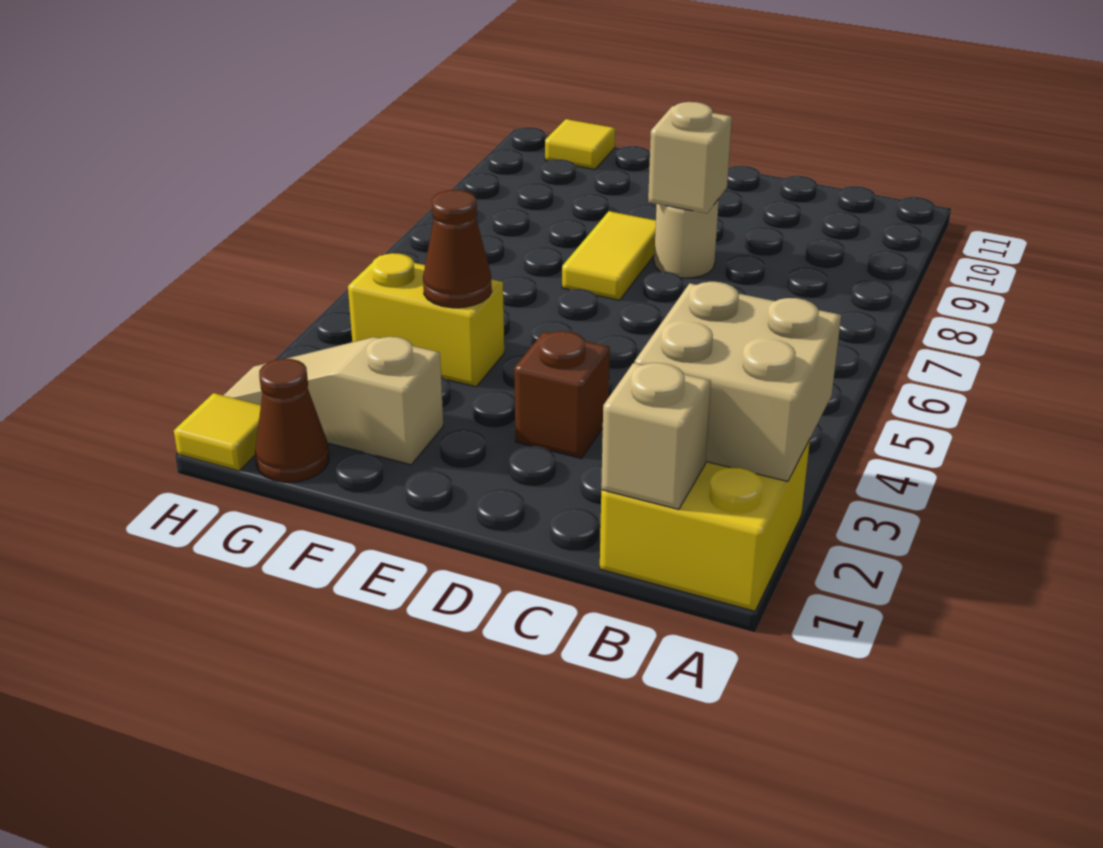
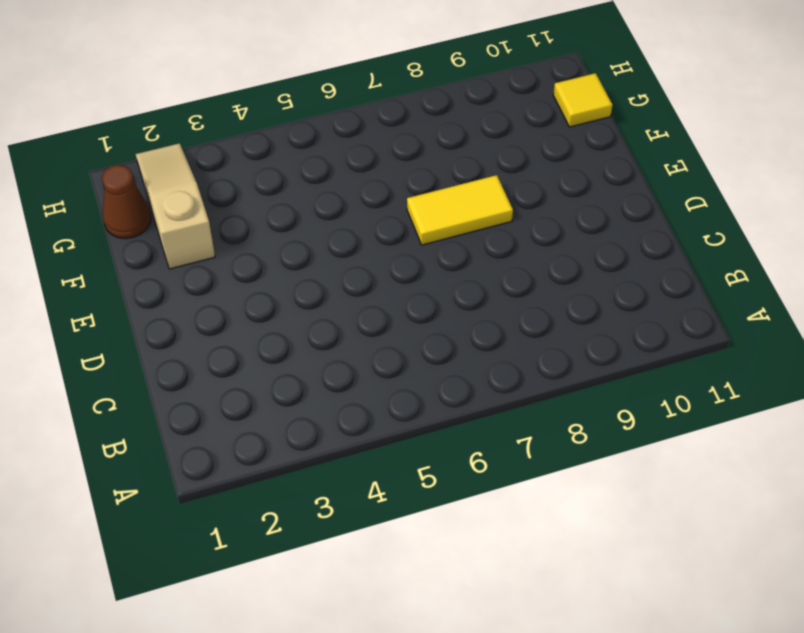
none -> yellow 2x2 brick [600,440,810,611]
none -> brown 1x1 brick [514,331,610,458]
none -> tan 1x1 round brick [654,199,719,278]

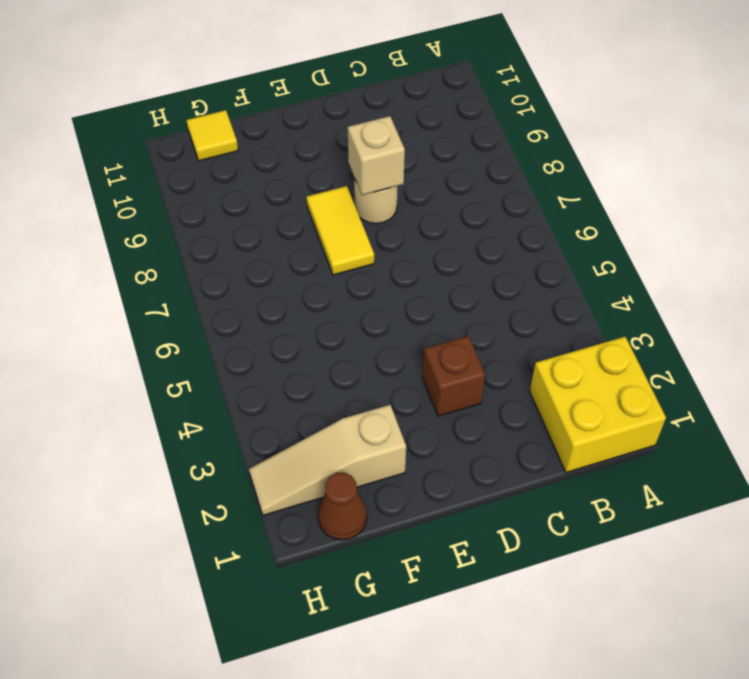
none -> yellow 1x2 brick [348,253,504,387]
none -> yellow 1x1 tile [174,393,261,471]
none -> tan 2x2 brick [635,282,841,481]

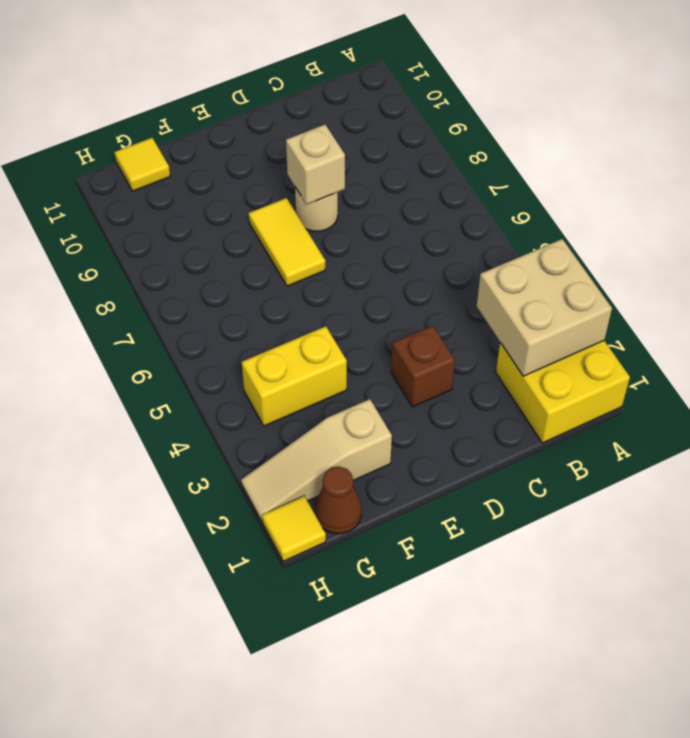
none -> tan 1x1 brick [601,363,711,509]
none -> brown 1x1 cone [423,190,492,308]

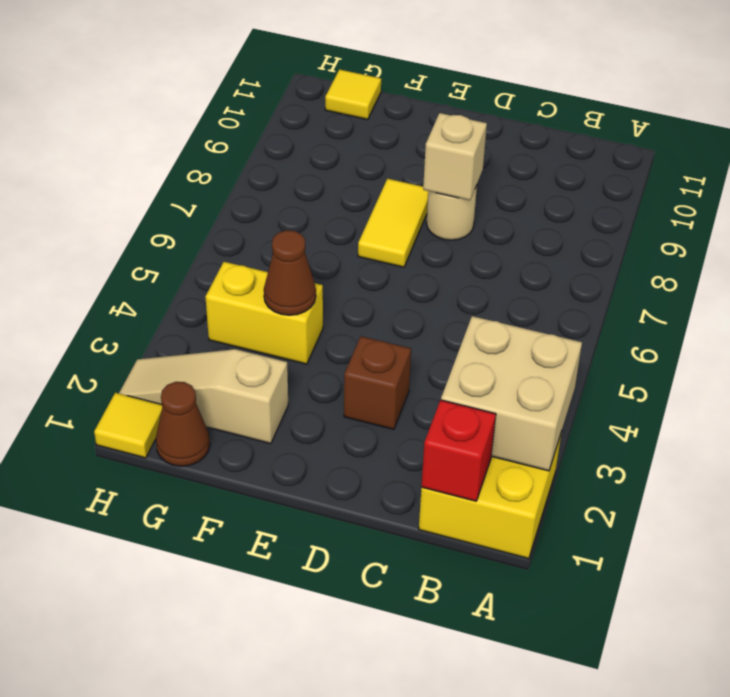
red 1x1 brick [421,400,496,501] -> tan 1x1 brick [601,363,711,509]

